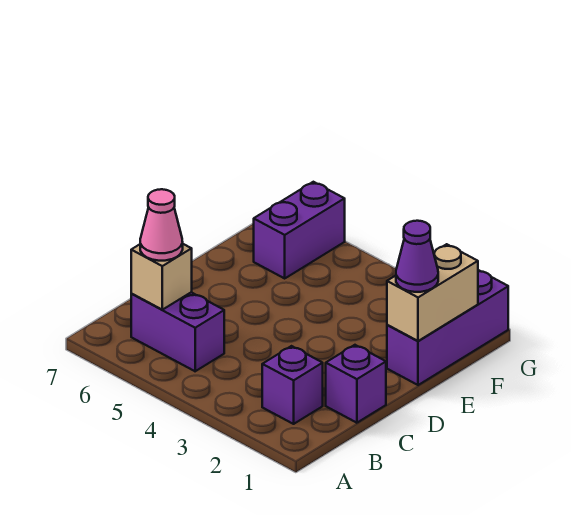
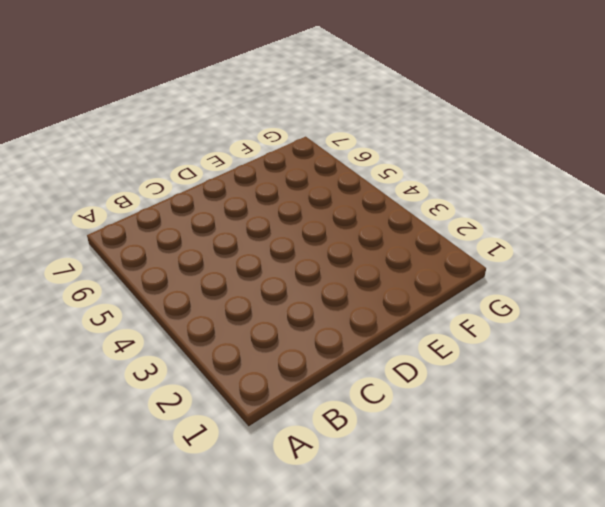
none -> purple 1x1 brick [262,346,323,424]
none -> purple 1x2 brick [131,292,224,371]

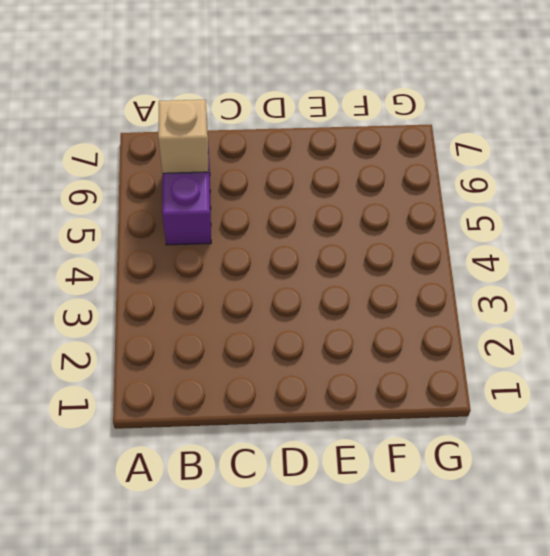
none -> purple 1x1 brick [262,346,323,424]
none -> purple 1x1 brick [326,345,386,423]

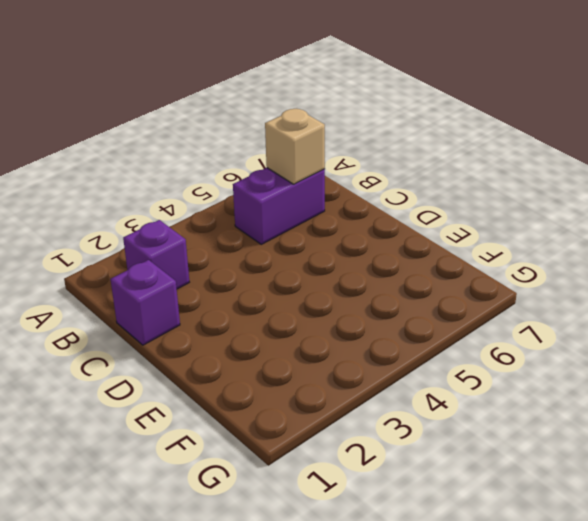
none -> purple 1x3 brick [387,270,508,385]
none -> purple 1x2 brick [254,182,345,278]

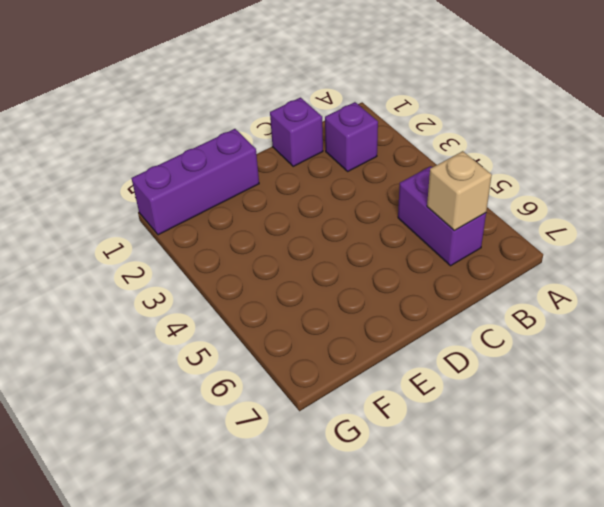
none -> purple 1x2 brick [254,182,345,278]
none -> tan 1x2 brick [387,244,478,341]

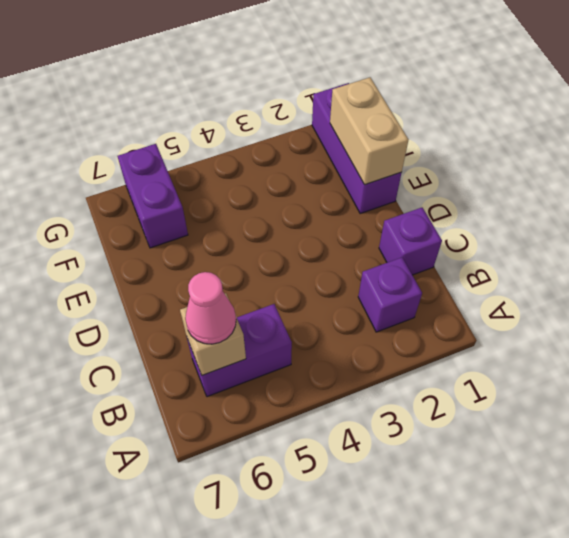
none -> purple 1x1 cone [396,221,438,292]

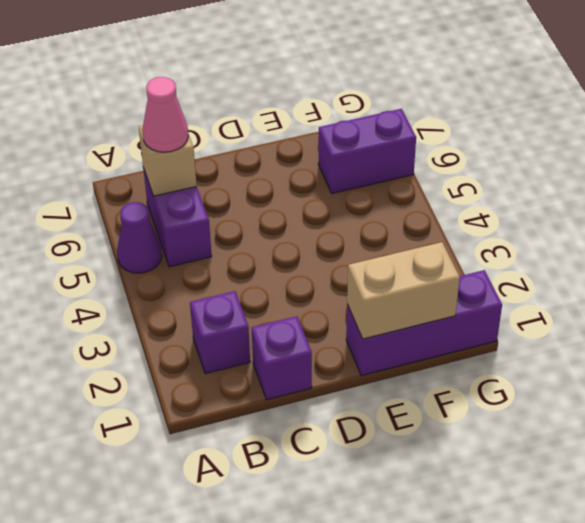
purple 1x1 cone [117,202,162,273] -> purple 1x1 cone moved to [396,221,438,292]

